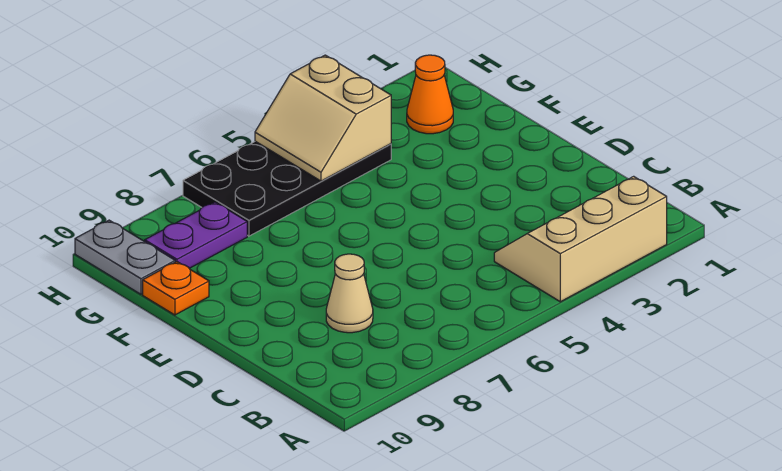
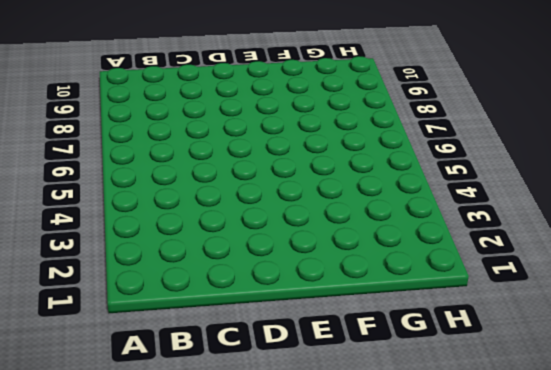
none -> tan 2x3 slope [494,176,667,302]
none -> tan 1x1 cone [326,254,373,333]

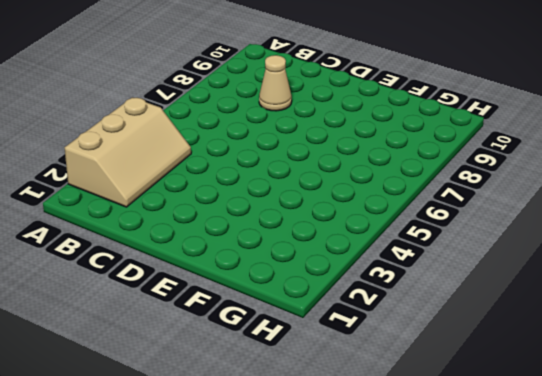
none -> orange 1x1 plate [143,262,209,315]
none -> orange 1x1 cone [407,55,453,134]

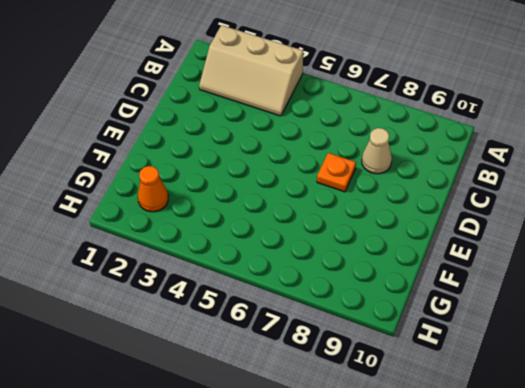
orange 1x1 plate [317,153,356,192] -> orange 1x1 plate moved to [143,262,209,315]
none -> black 2x4 plate [183,141,391,236]
none -> purple 1x2 plate [145,202,247,268]

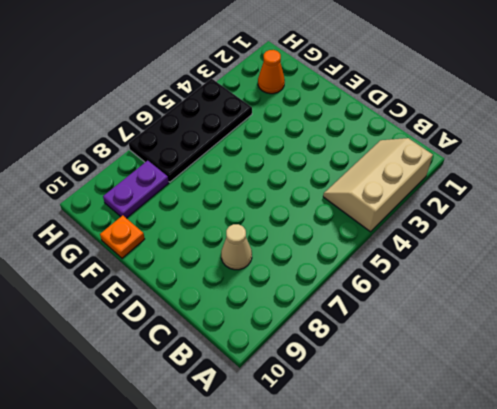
none -> grey 1x2 plate [75,220,175,294]
none -> tan 2x2 slope [255,55,391,181]

